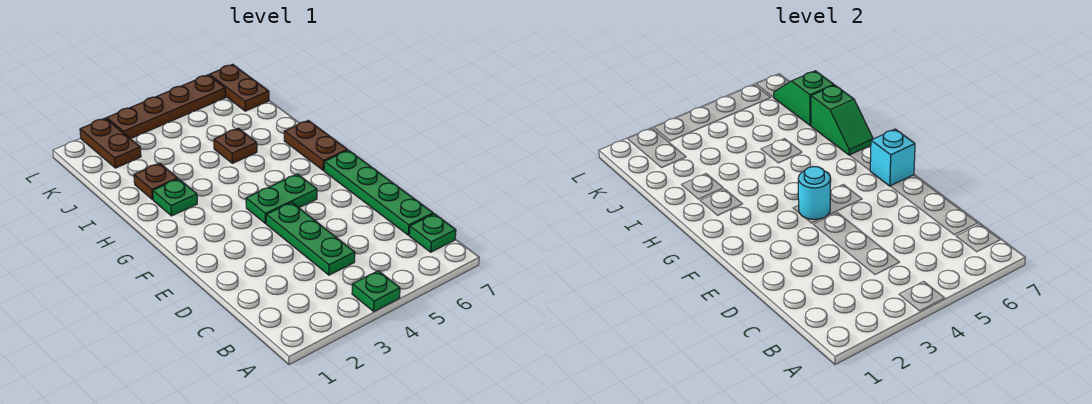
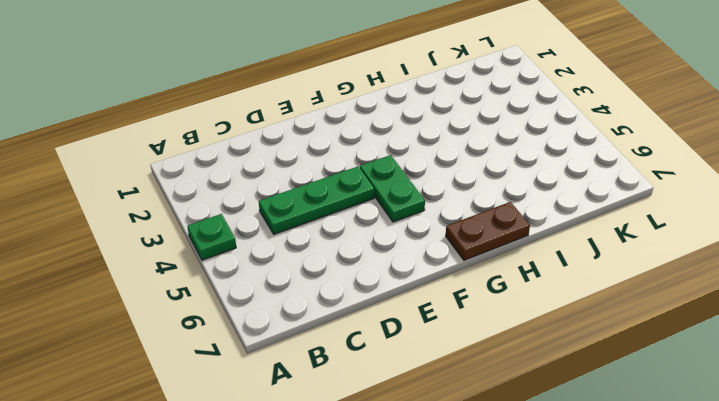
none -> green 1x1 plate [409,214,456,252]
none -> green 1x4 plate [324,150,433,235]
none -> green 1x1 plate [153,179,197,216]

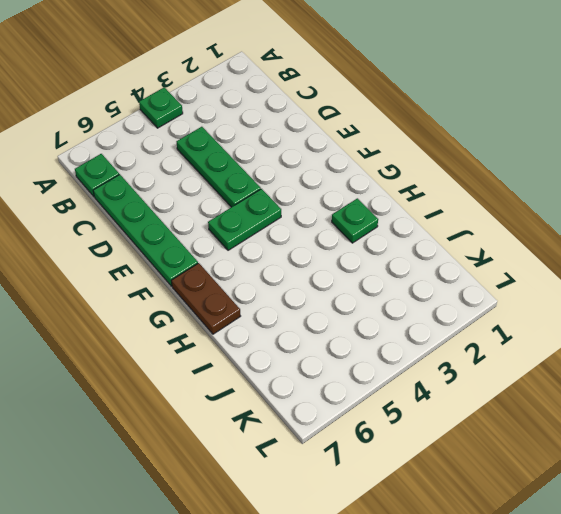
none -> brown 1x1 plate [134,163,178,200]
none -> brown 1x1 plate [214,128,257,163]
none -> brown 1x2 plate [80,118,141,168]

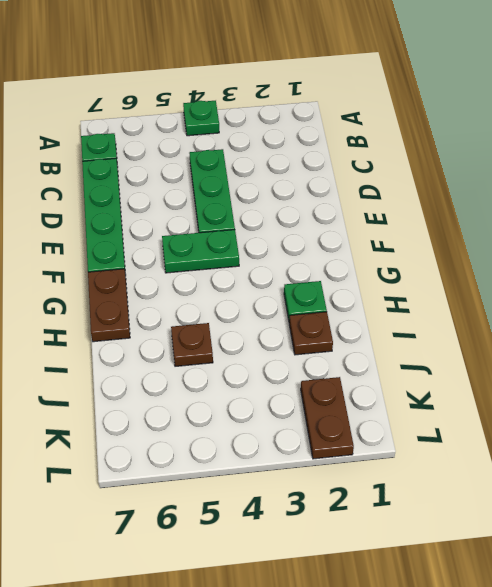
none -> brown 1x2 plate [209,64,269,111]
none -> brown 1x4 plate [107,75,226,139]
none -> cyan 1x1 round brick [798,167,831,219]

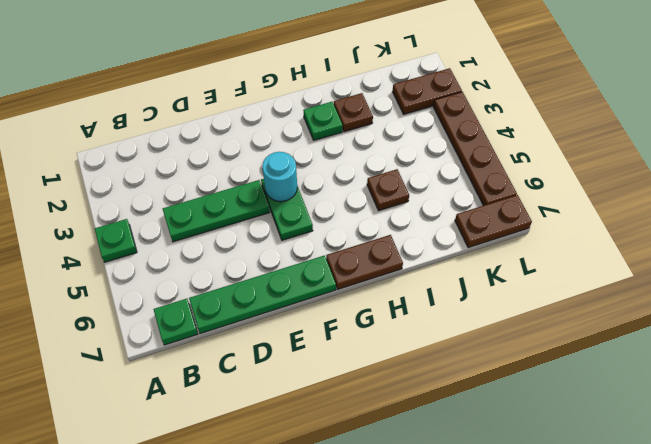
none -> cyan 1x1 brick [870,129,915,186]
none -> green 1x2 slope [811,85,873,155]
none -> green 1x2 slope [774,71,834,125]

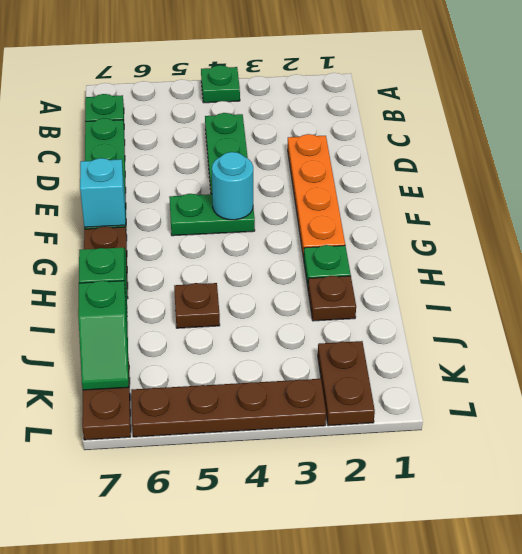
orange 1x4 plate [288,134,345,258] -> none

